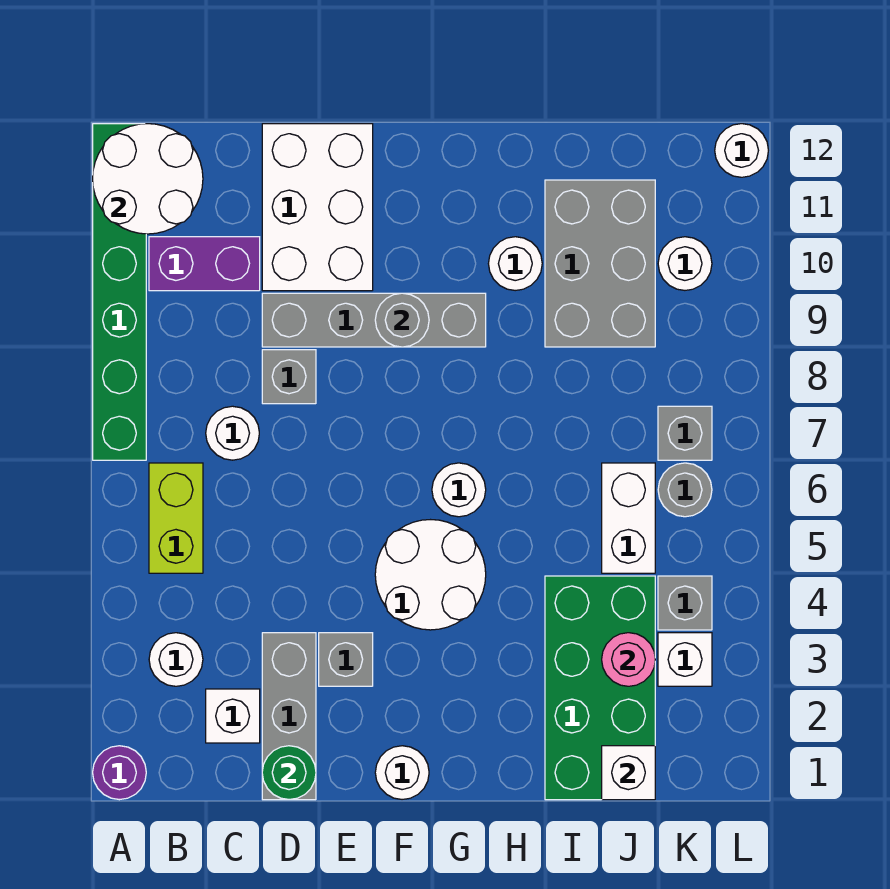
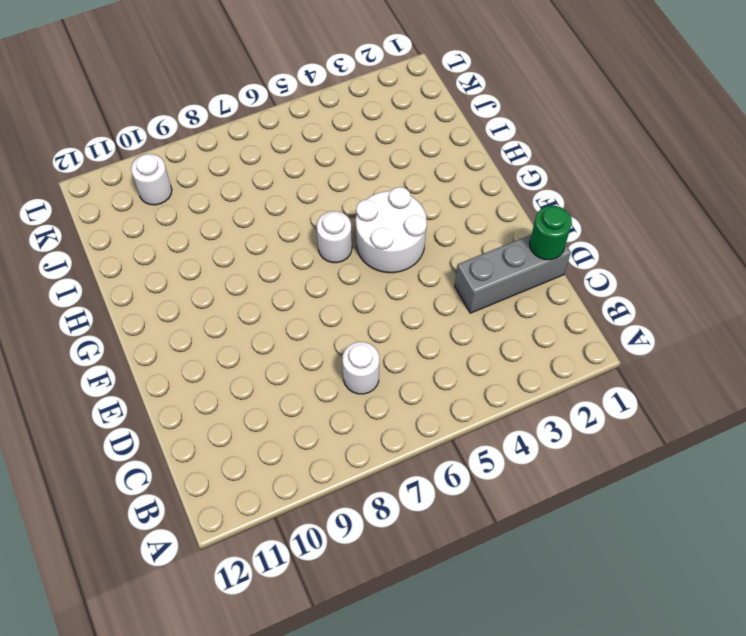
none -> purple 1x1 round brick [93,746,146,800]
none -> green 1x6 brick [93,124,146,460]
none -> white 1x1 round brick [149,633,203,686]
none -> lime 1x2 brick [149,463,203,573]

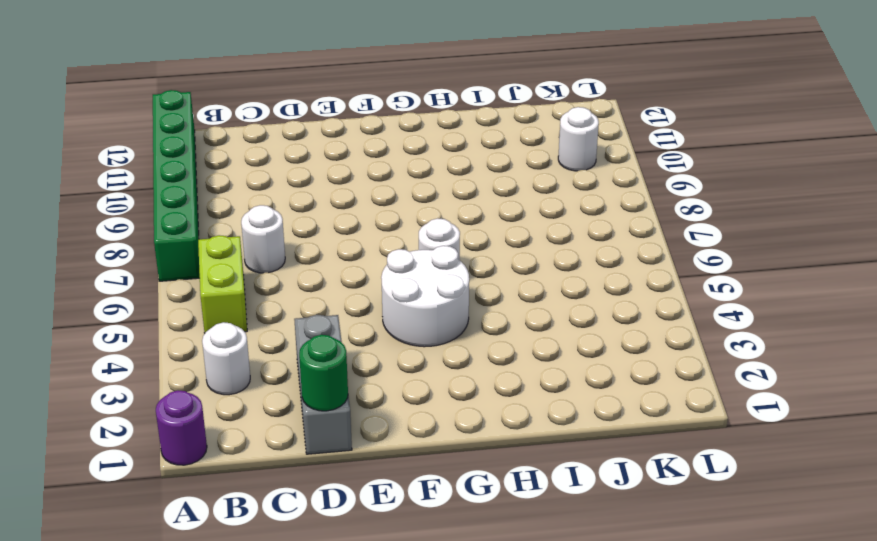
none -> purple 1x2 brick [149,237,260,291]
none -> white 1x1 brick [206,689,260,743]
none -> grey 1x1 brick [262,350,316,404]
none -> grey 1x4 brick [262,293,486,347]

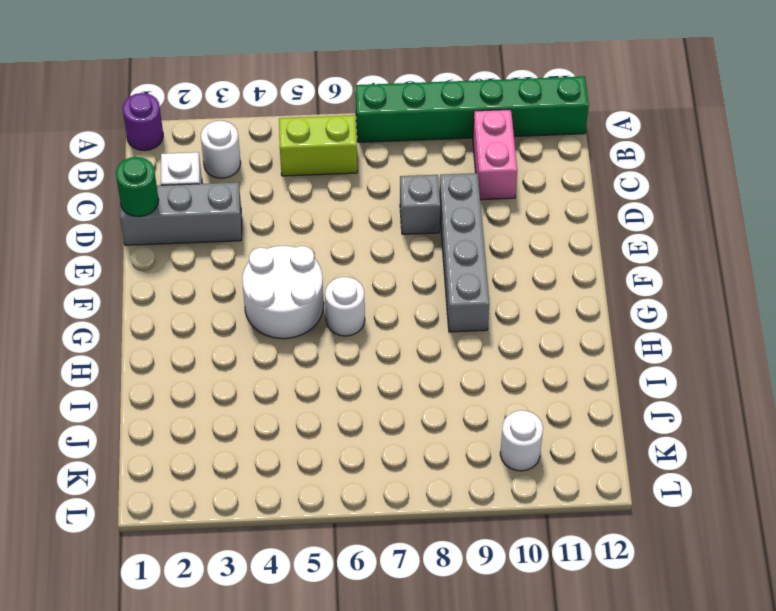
pink 1x2 brick [473,109,517,200] -> purple 1x2 brick [149,237,260,291]
none -> white 1x1 round brick [206,406,259,460]
none -> white 2x3 brick [262,124,373,291]
none -> grey 1x1 brick [319,633,373,686]
none -> white 1x1 round brick [375,746,429,800]

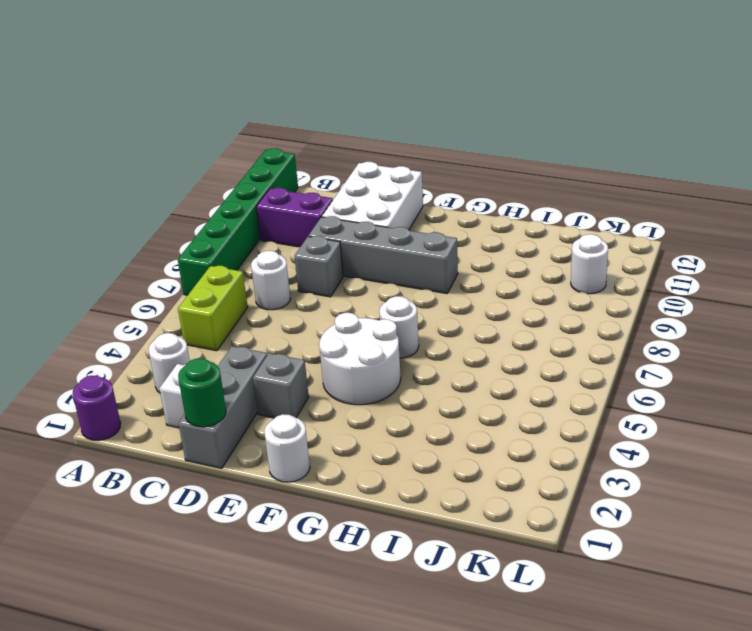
none -> white 1x1 round brick [488,237,542,291]
none -> green 2x4 brick [545,576,655,800]
none -> grey 2x3 brick [545,180,655,347]
none -> white 1x2 brick [602,463,655,573]

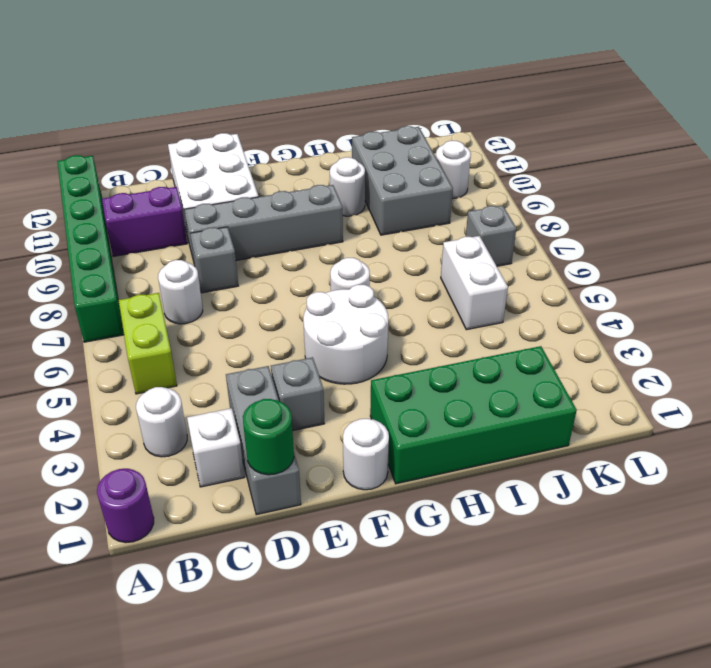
green 2x4 brick [370,346,577,484] -> green 2x4 brick turned to [545,576,655,800]
none -> white 1x1 brick [658,633,712,686]
none -> grey 1x1 brick [658,576,712,630]
none -> grey 1x1 round brick [658,463,712,517]
none -> white 1x1 round brick [715,124,768,177]

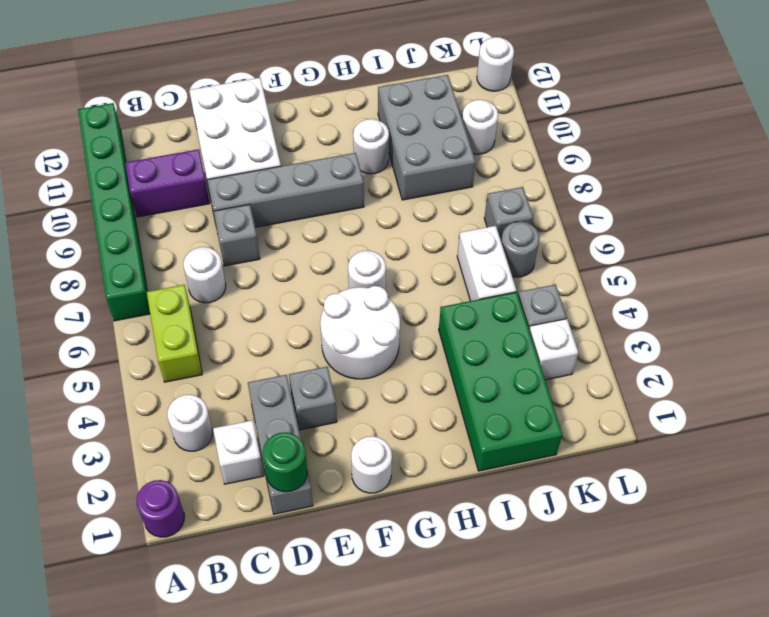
none -> white 2x2 round brick [93,124,203,234]
none -> grey 1x1 round brick [375,293,429,347]
none -> white 1x1 brick [602,746,655,800]
none -> pink 1x1 round brick [602,633,655,686]

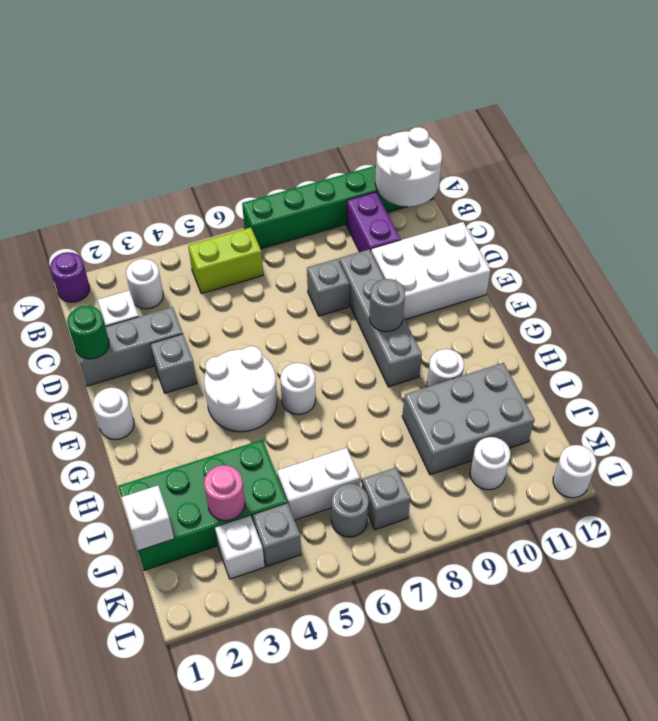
none -> white 1x1 round brick [206,406,259,460]

